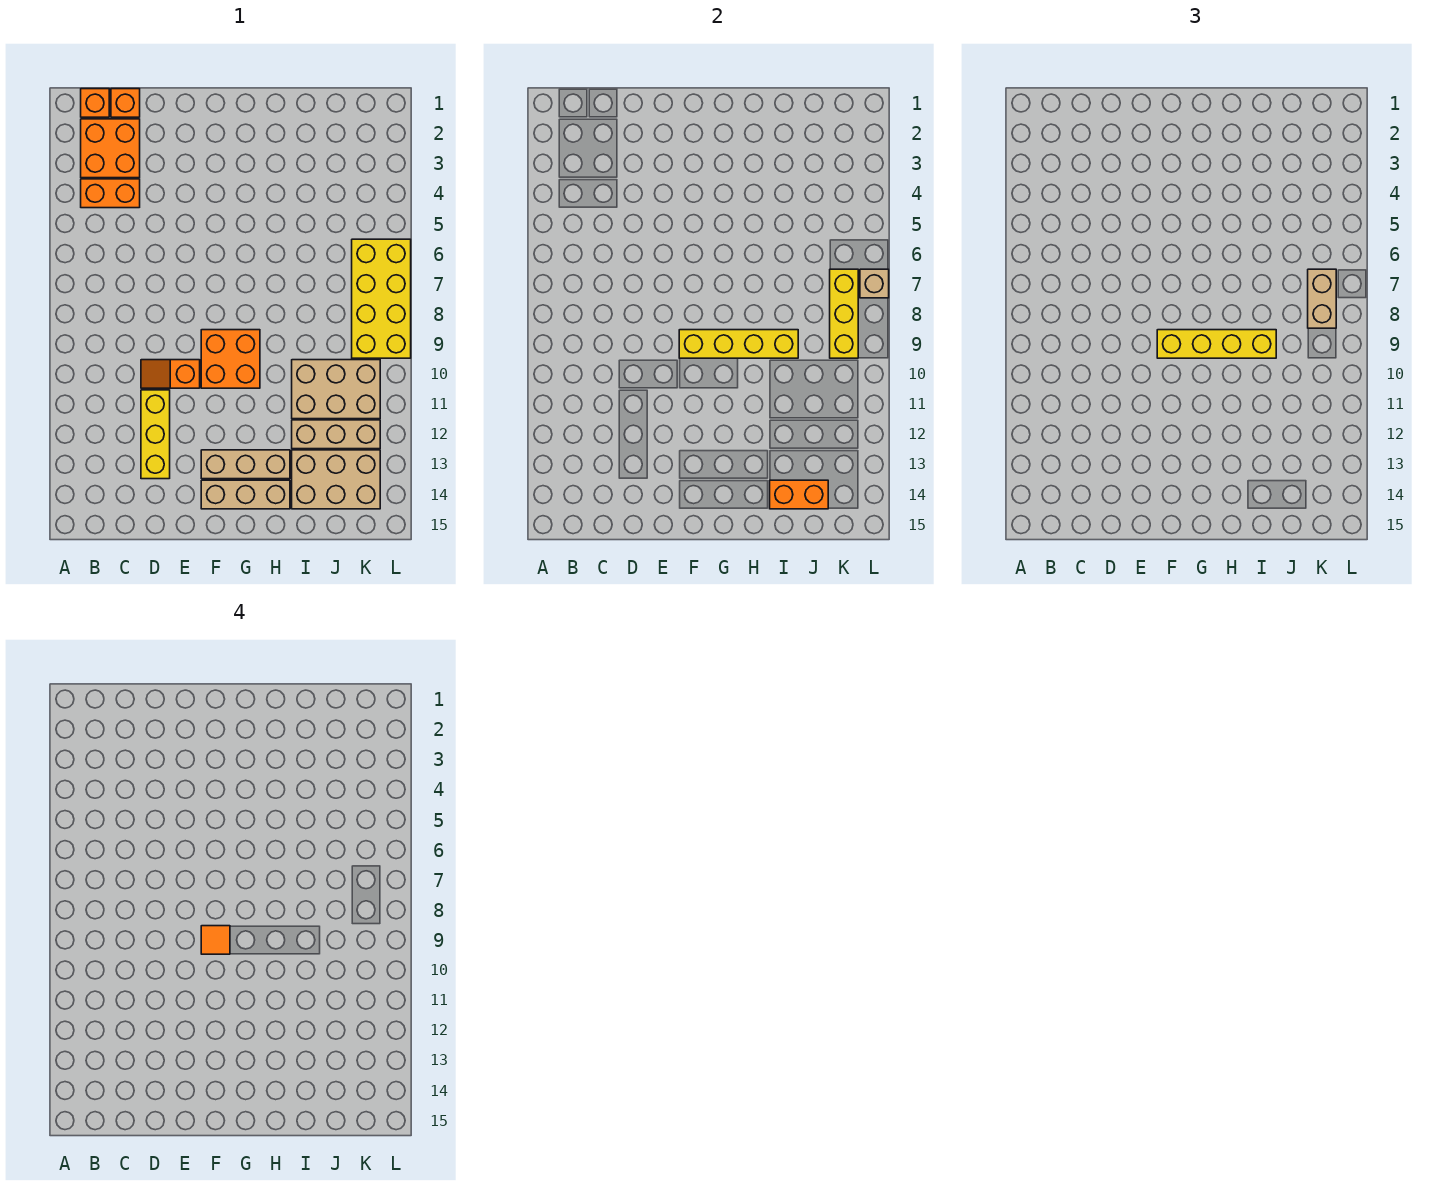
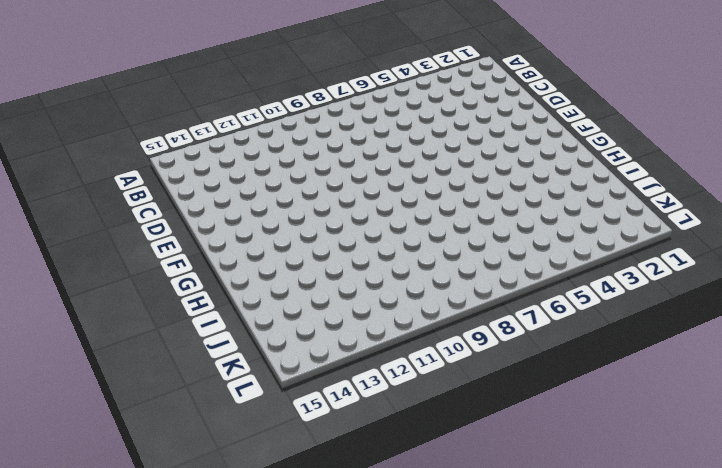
none -> orange 1x1 brick [81,89,109,117]
none -> orange 2x2 brick [81,119,140,178]
none -> orange 1x2 brick [81,179,140,208]

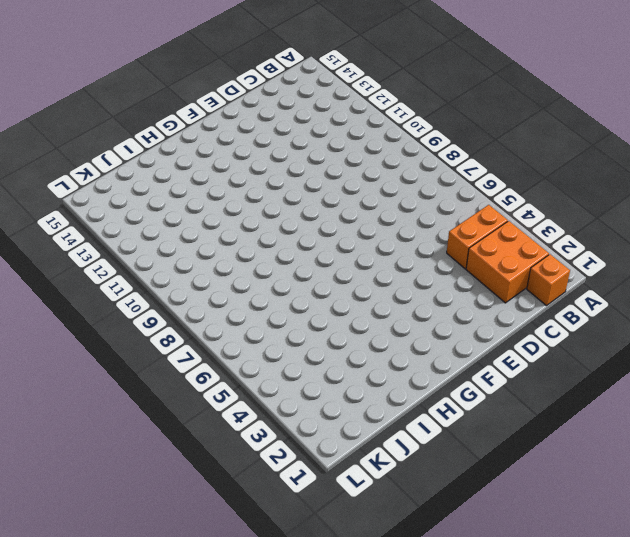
none -> orange 1x1 brick [111,89,140,117]
none -> orange 1x2 slope [141,360,200,388]
none -> yellow 1x3 brick [141,390,170,479]

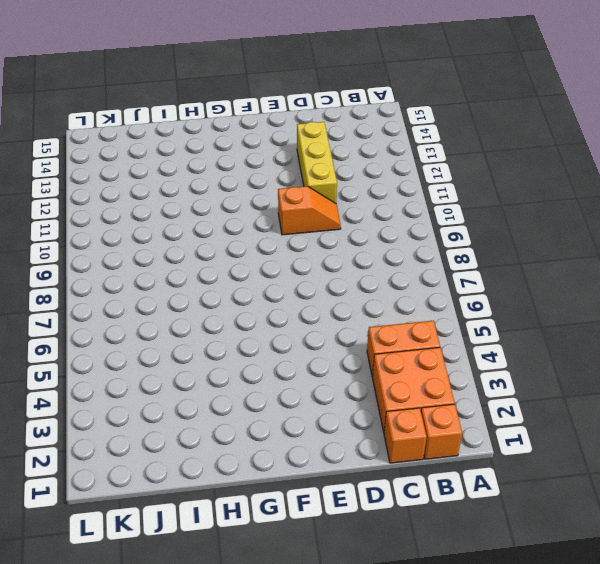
none -> orange 2x2 brick [201,330,260,388]
none -> tan 1x3 brick [201,450,290,479]
none -> tan 1x3 brick [201,480,290,509]

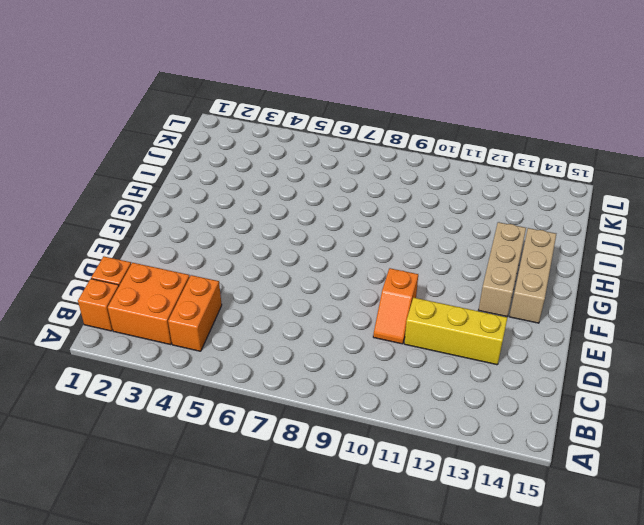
none -> orange 2x2 brick [201,330,260,388]
none -> tan 2x3 brick [292,360,380,419]
none -> tan 1x3 brick [292,420,380,449]

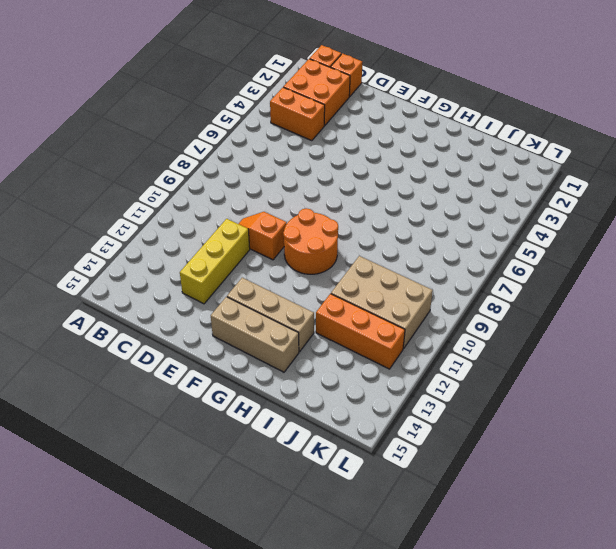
orange 2x2 round brick [283,208,338,274] -> orange 2x2 brick [201,330,260,388]
orange 1x3 brick [316,294,405,369] -> tan 1x3 brick [292,420,380,449]
none -> tan 2x3 brick [292,450,380,509]
none -> yellow 2x4 brick [352,239,411,358]
none -> yellow 1x4 brick [679,330,798,358]

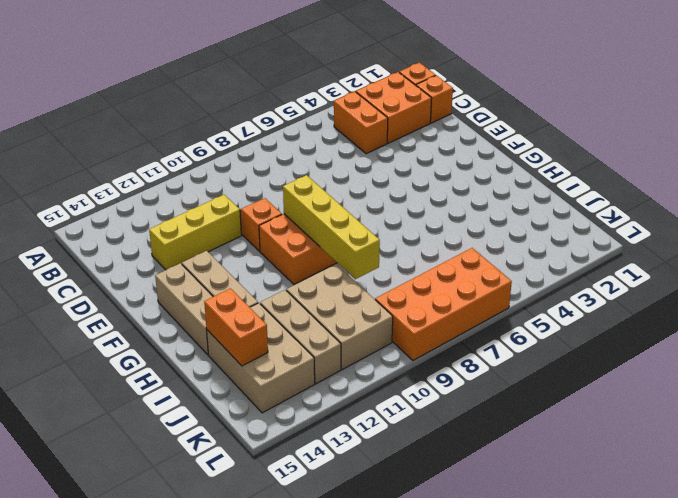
orange 2x4 brick [375,248,512,360] -> yellow 2x4 brick [352,239,411,358]
none -> yellow 1x3 brick [830,269,858,358]
none -> tan 1x1 brick [860,269,889,298]
none -> yellow 1x4 brick [1157,330,1276,358]

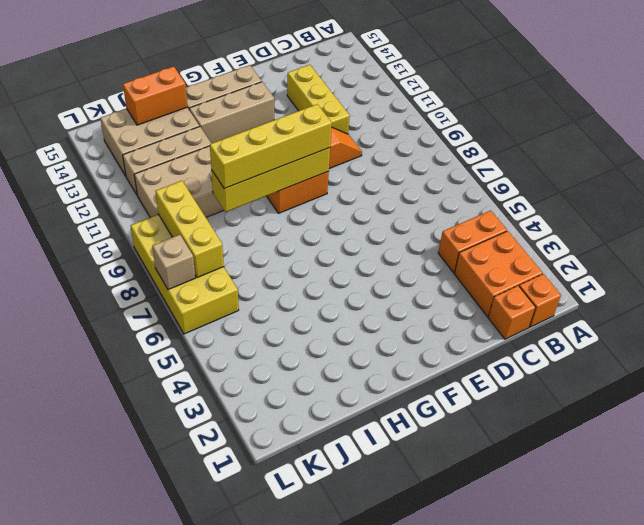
none -> tan 1x2 brick [1308,269,1336,328]
none -> orange 1x1 tile [201,926,230,954]

